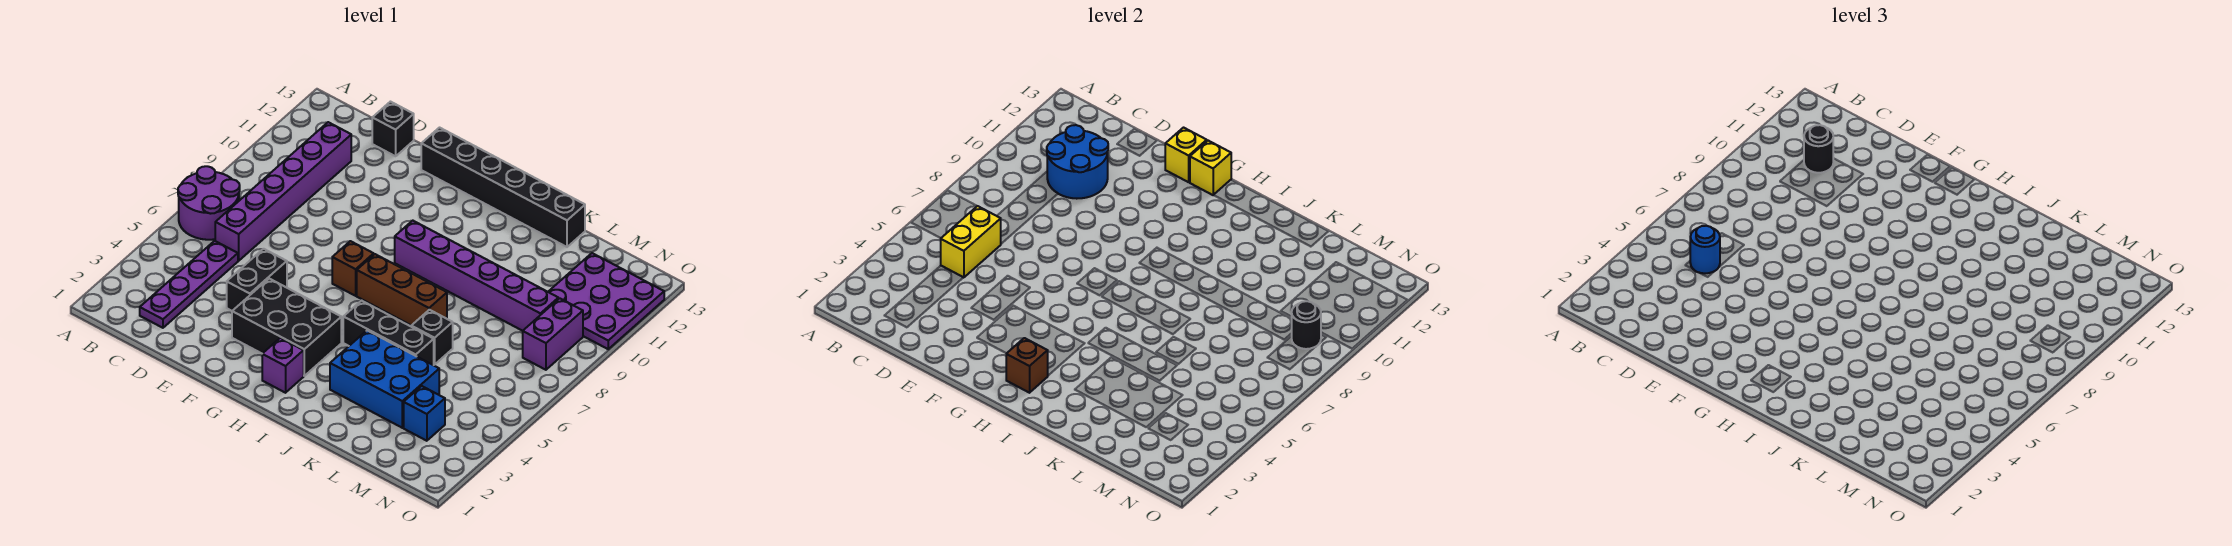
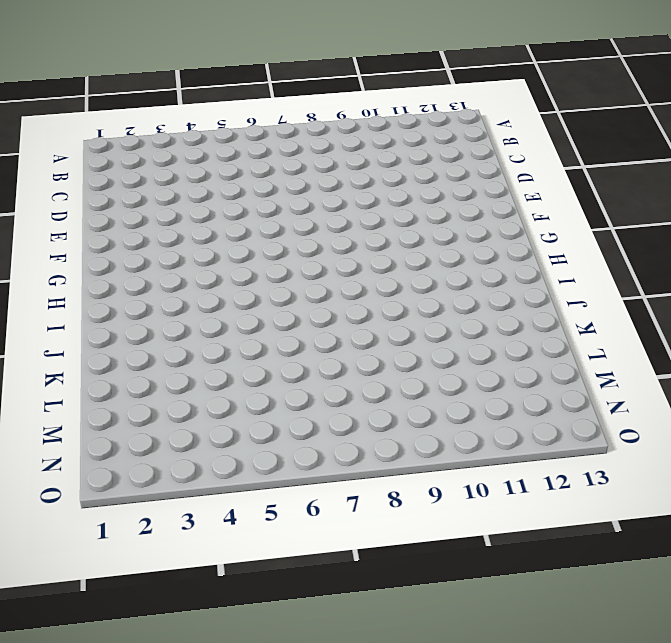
none -> purple 2x2 round brick [178,166,240,240]
none -> purple 1x4 plate [140,241,238,328]
none -> purple 1x6 brick [215,122,351,261]

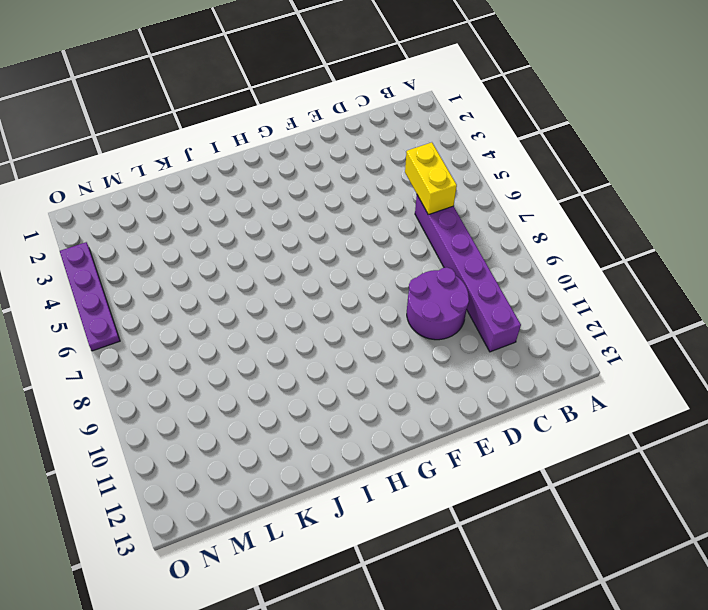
purple 2x2 round brick [407,267,469,340] -> purple 2x2 round brick moved to [178,166,240,240]
purple 1x4 plate [60,242,120,351] -> purple 1x4 plate moved to [140,241,238,328]
none -> black 1x1 brick [372,102,414,156]
none -> black 1x2 brick [227,249,287,311]
none -> black 2x3 brick [232,279,341,376]

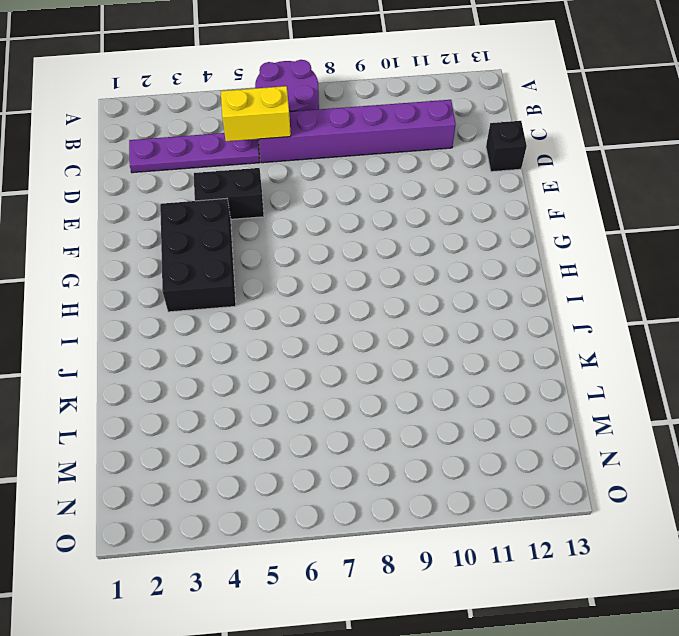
none -> black 1x6 brick [421,128,585,247]
none -> brown 1x1 brick [332,241,374,296]
none -> purple 1x1 brick [262,338,304,393]

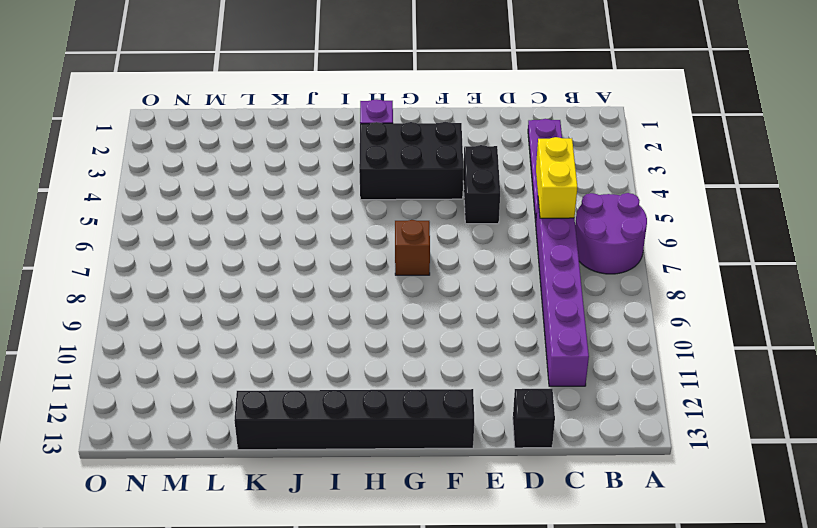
none -> brown 1x3 brick [357,254,447,326]
none -> purple 1x6 brick [395,221,558,331]
none -> black 1x3 brick [343,301,434,365]

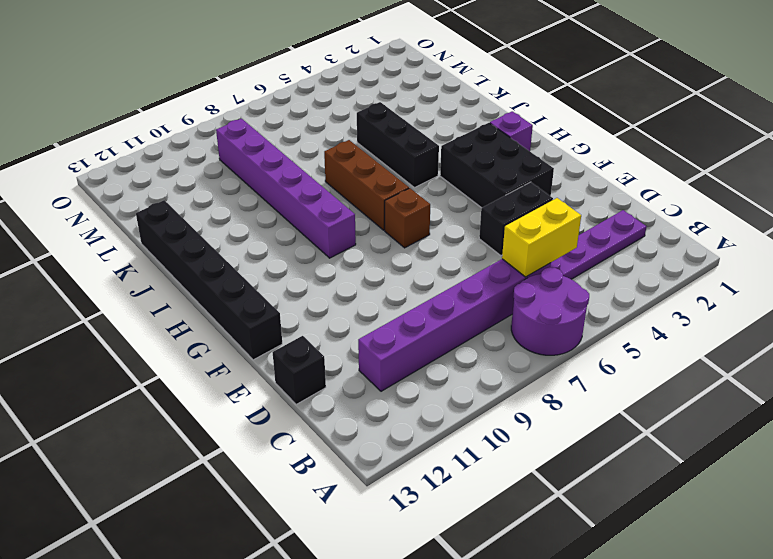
none -> blue 2x3 brick [330,330,439,428]
none -> black 1x1 brick [411,310,453,364]
none -> blue 1x1 brick [404,386,445,441]

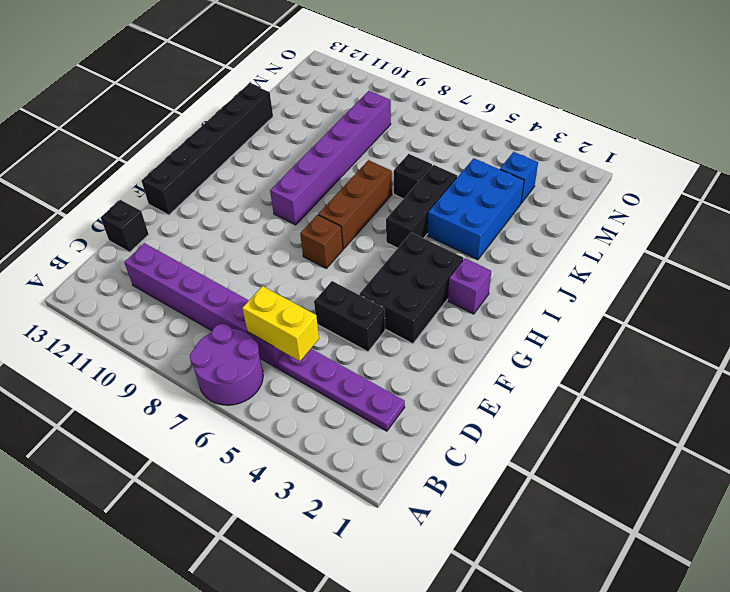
none -> purple 3x3 plate [548,253,664,349]
none -> purple 1x2 brick [523,298,583,370]
none -> blue 2x2 round brick [1047,125,1108,199]

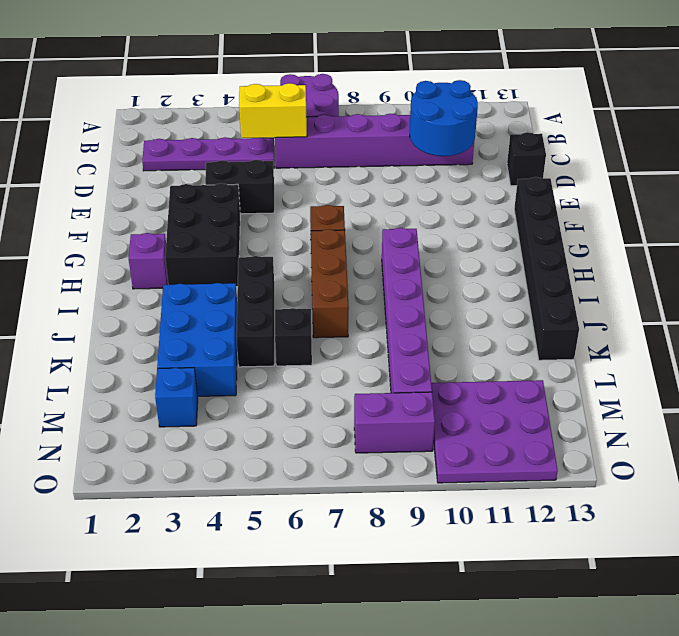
none -> yellow 1x1 brick [1165,128,1207,182]
none -> yellow 1x1 brick [1190,141,1231,195]
none -> brown 1x1 brick [1006,338,1048,393]

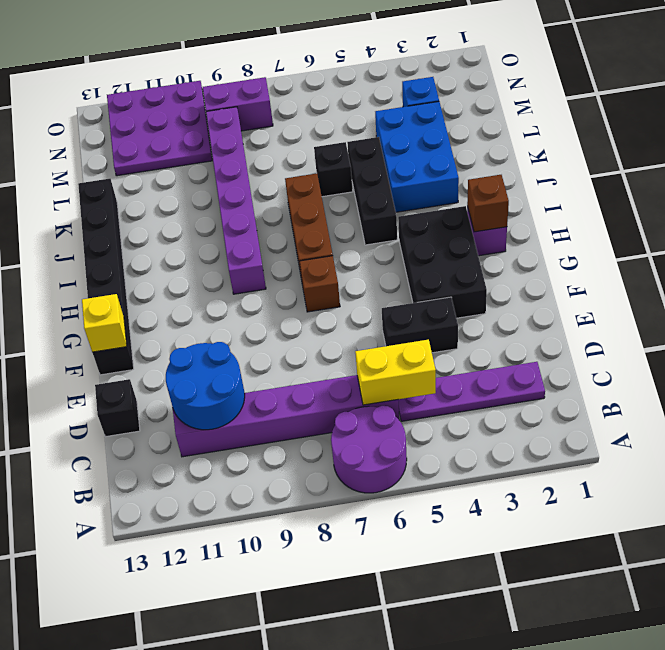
none -> yellow 1x1 brick [1190,141,1231,195]
none -> black 1x1 round brick [1292,301,1321,349]
none -> blue 1x1 round brick [1690,226,1720,273]

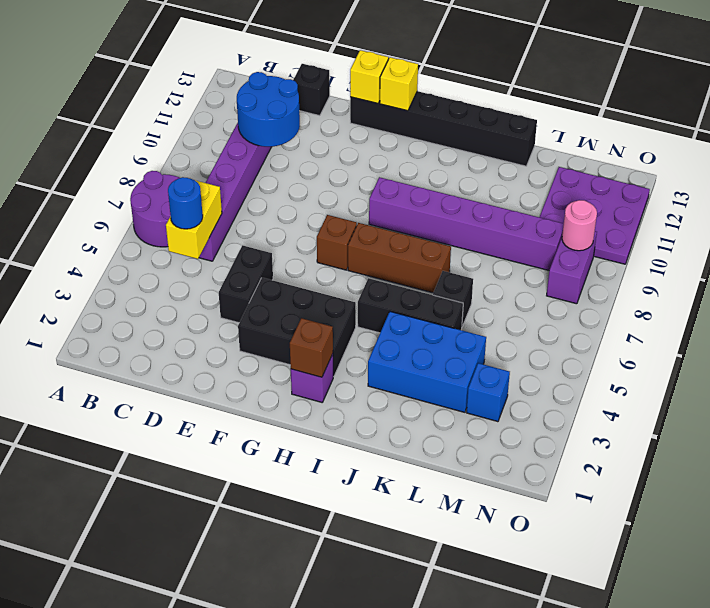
pink 1x1 round brick [562,200,597,251] -> black 1x1 round brick [1292,301,1321,349]
none -> purple 1x4 plate [140,241,238,328]
none -> black 1x1 round brick [1804,125,1833,173]

